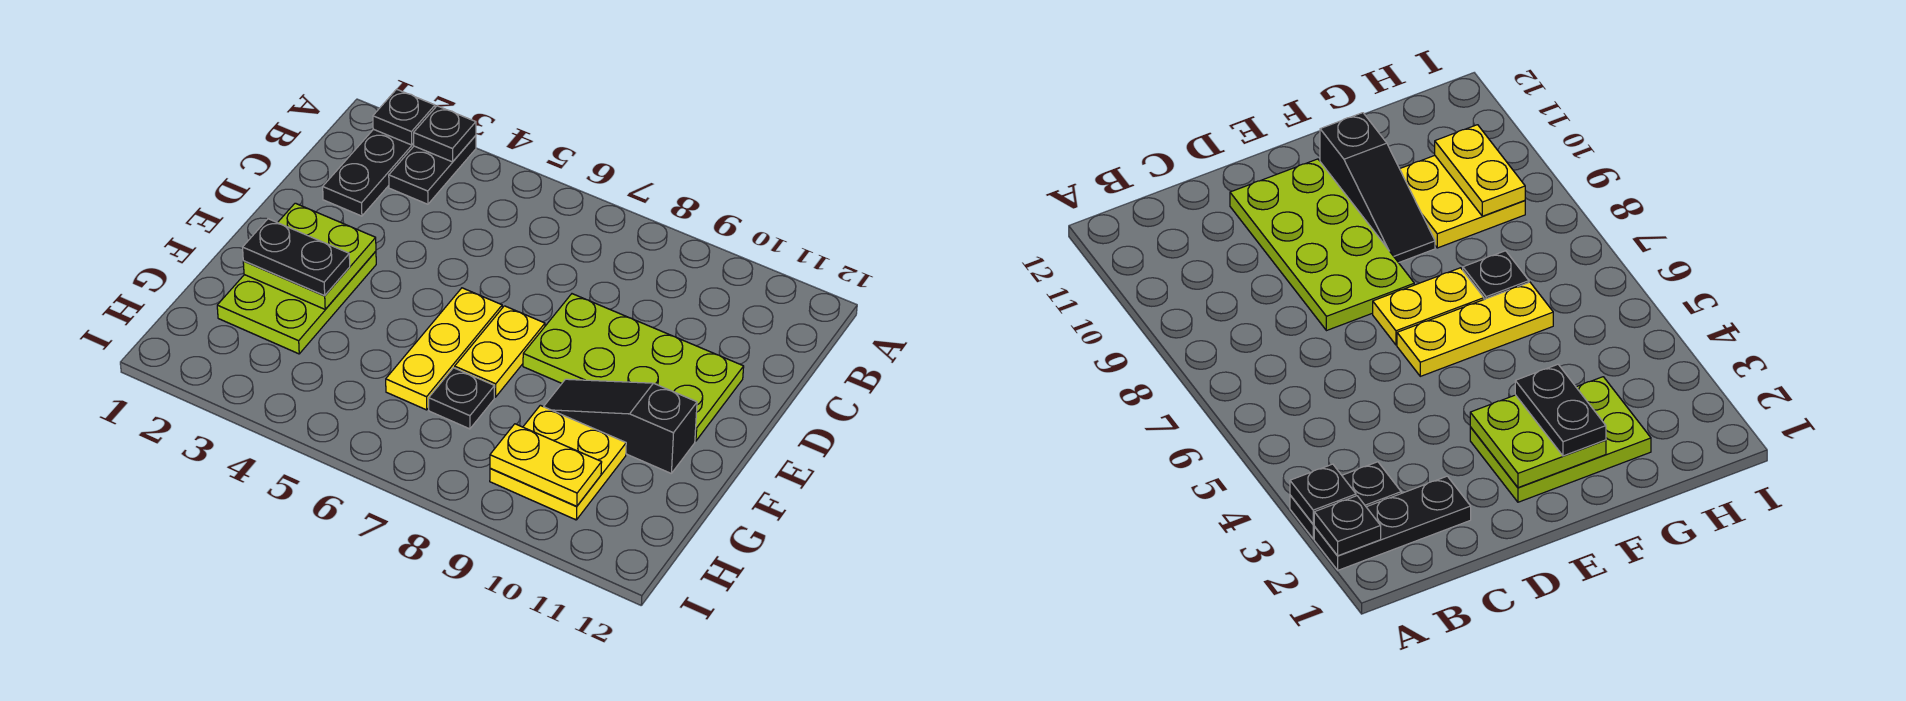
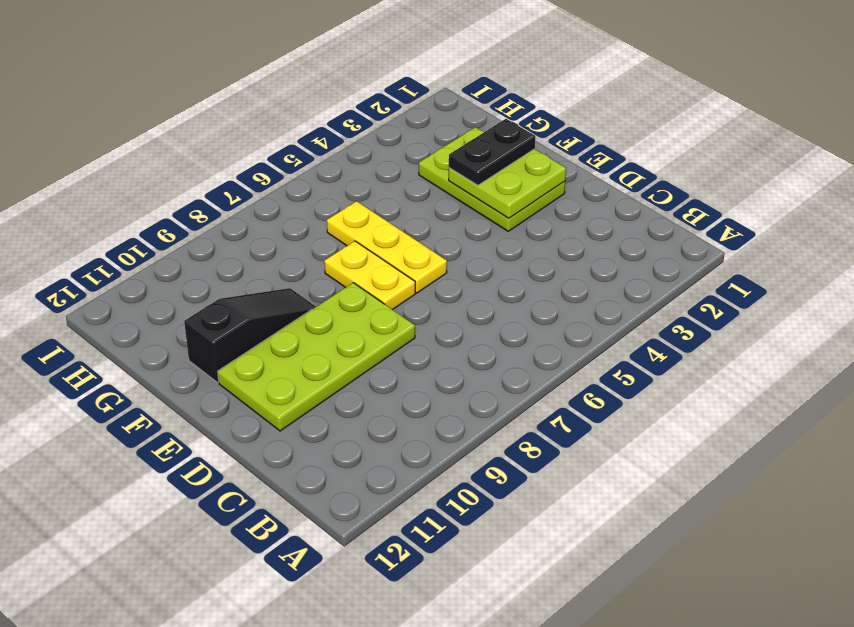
none -> black 1x3 plate [323,129,414,216]
none -> black 1x2 plate [389,136,476,204]
none -> black 1x1 plate [429,368,495,429]

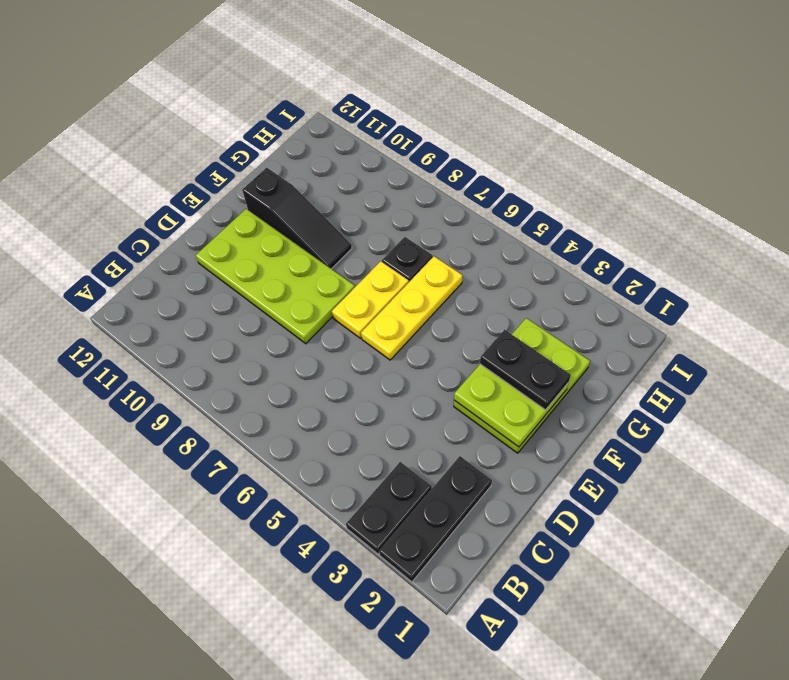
none -> yellow 2x2 plate [490,405,626,520]
none -> black 1x1 plate [373,89,435,145]
none -> black 1x1 plate [414,106,476,162]

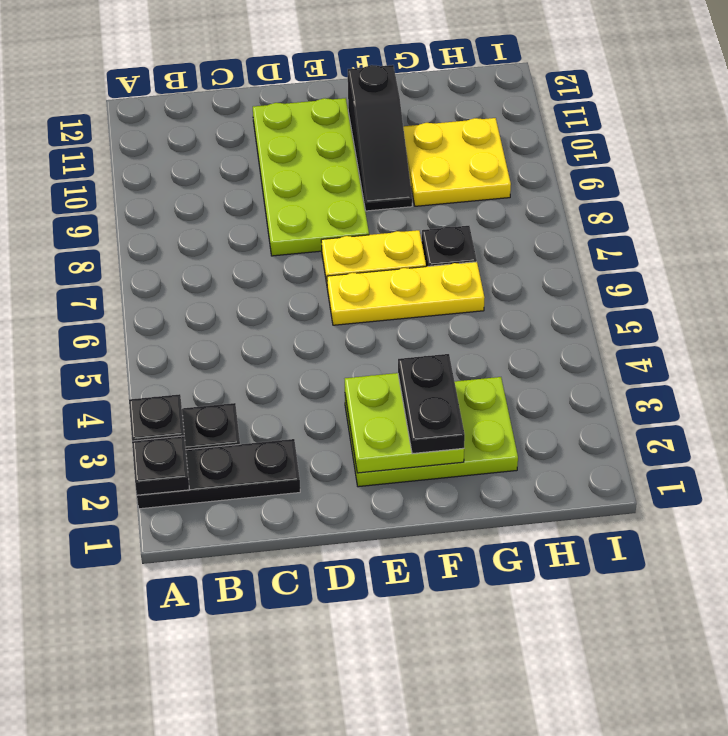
none -> yellow 1x2 plate [490,424,602,506]

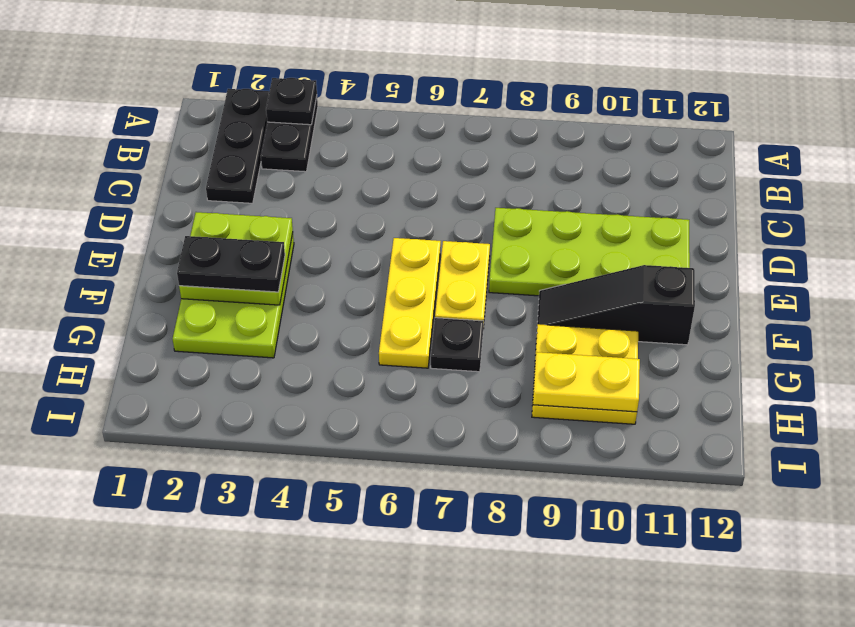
none -> black 1x1 plate [373,89,435,145]

